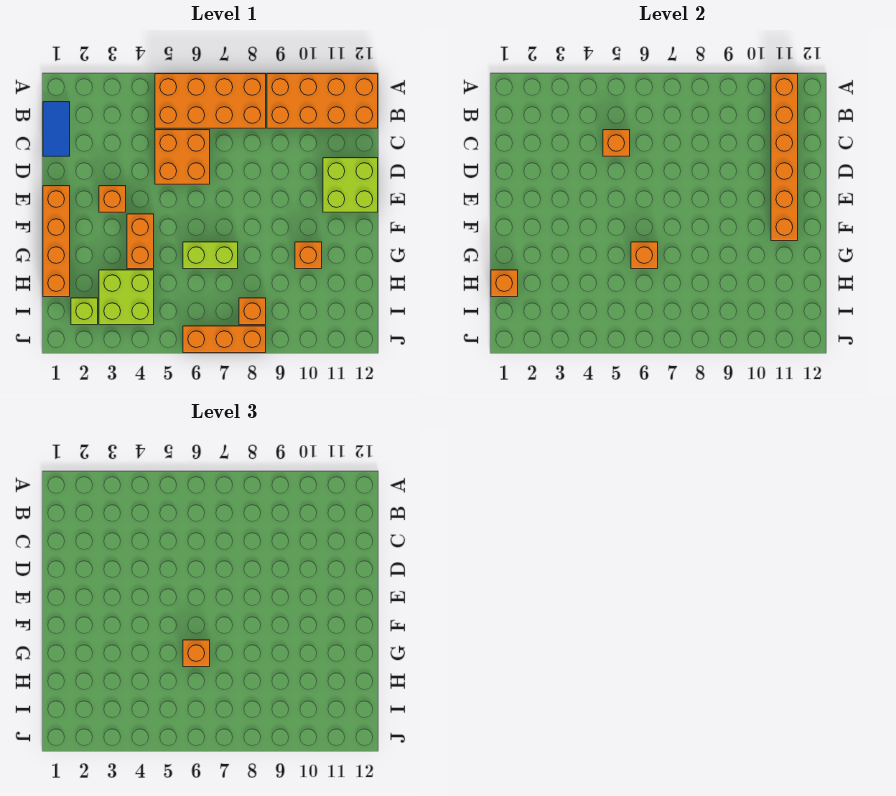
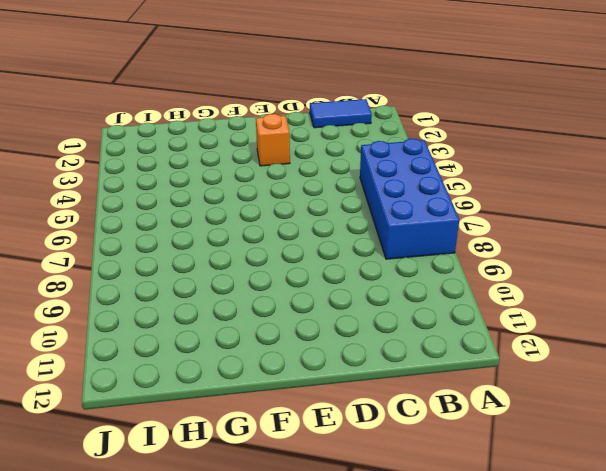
blue 2x4 brick [360,139,459,259] -> orange 2x4 brick [155,74,266,128]
none -> orange 2x4 brick [267,74,378,128]
none -> orange 2x2 brick [155,130,210,184]
none -> lime 2x2 brick [323,158,378,212]

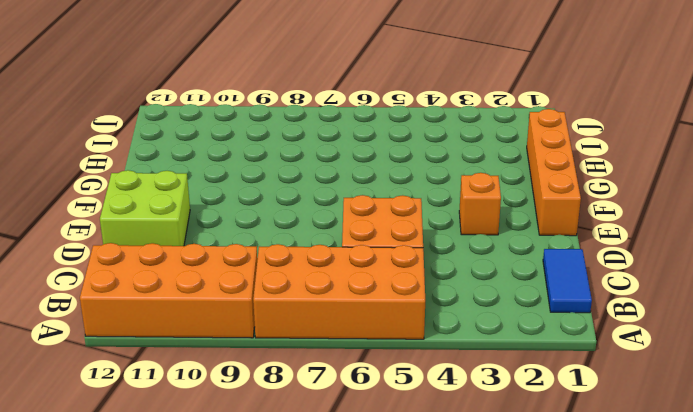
none -> orange 1x2 brick [127,214,154,269]
none -> lime 1x2 brick [183,242,238,269]
none -> orange 1x1 brick [295,242,322,269]

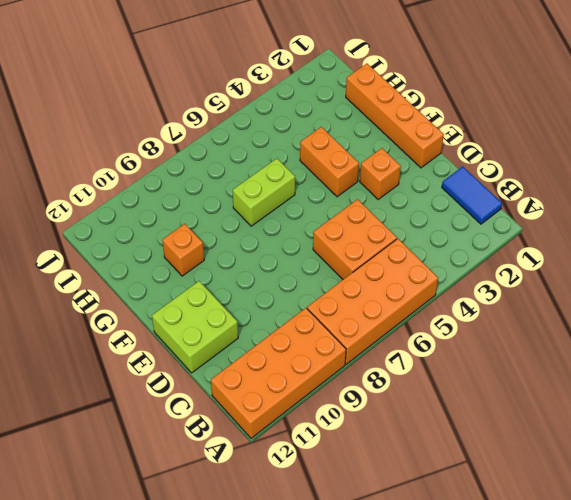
none -> lime 2x2 brick [99,270,154,325]
none -> lime 1x1 brick [71,298,98,325]
none -> orange 1x1 brick [239,298,266,325]

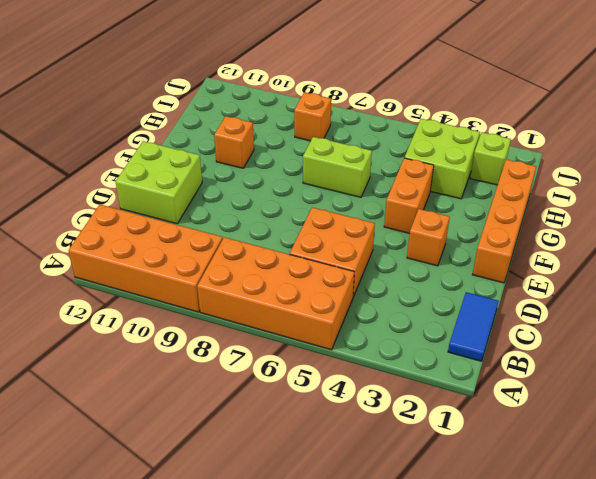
none -> orange 1x3 brick [183,326,266,353]
none -> orange 1x6 brick [771,74,798,241]
none -> orange 1x1 brick [603,130,630,156]

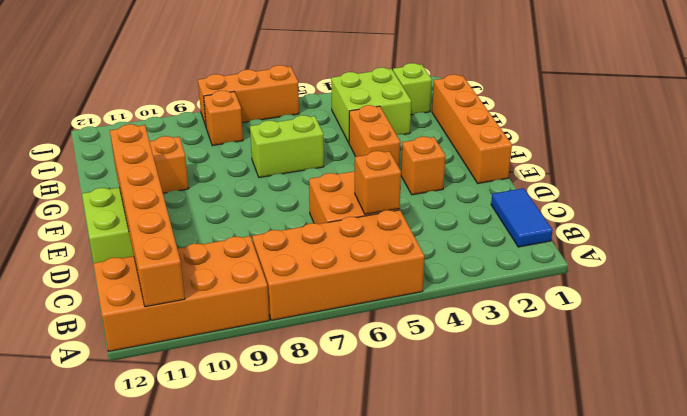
none -> orange 1x1 brick [631,242,658,269]
none -> orange 1x1 brick [491,270,518,297]
none -> orange 1x1 brick [183,640,210,667]

